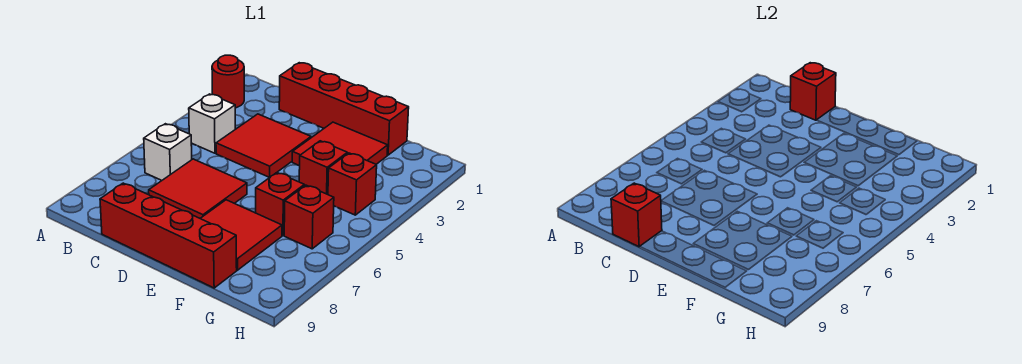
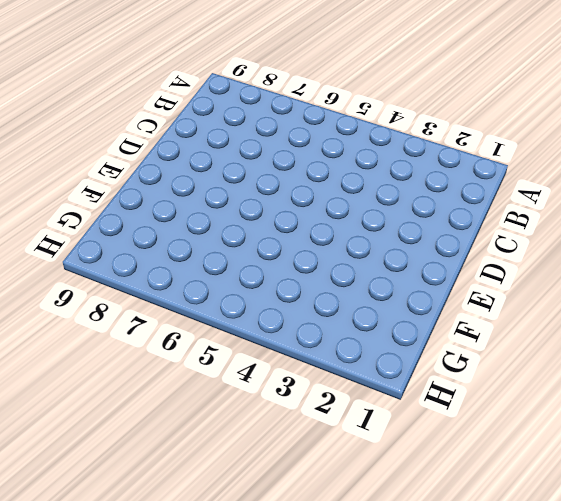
none -> red 1x1 round brick [212,55,244,108]
none -> white 1x1 brick [189,94,235,153]
none -> white 1x1 brick [144,124,192,180]

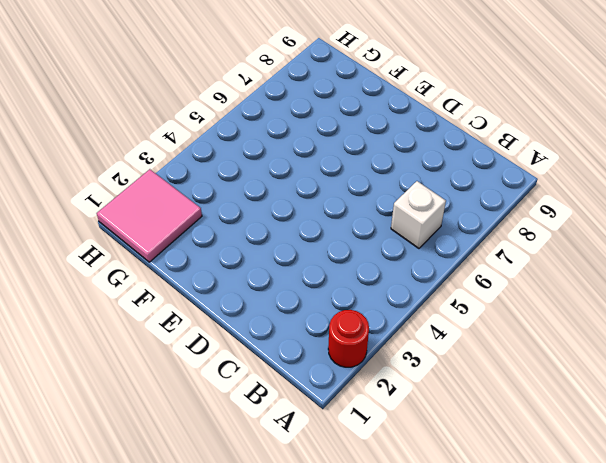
pink 2x2 tile [97,169,202,262] -> none
none -> white 1x1 brick [189,94,235,153]
none -> red 1x4 brick [279,63,409,155]
none -> red 2x2 tile [216,114,311,178]

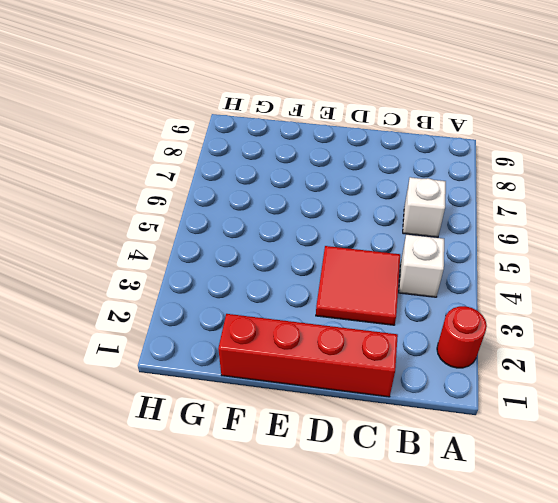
none -> red 2x2 tile [149,159,247,218]
none -> red 1x4 brick [100,183,237,288]
none -> red 2x2 tile [292,122,388,166]

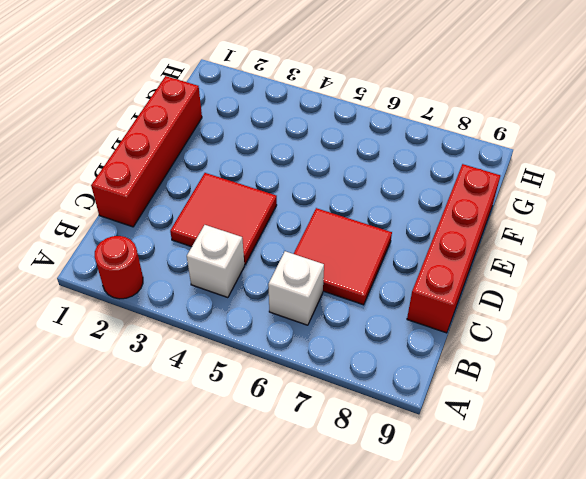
none -> red 2x2 tile [292,122,388,166]
none -> red 2x2 tile [200,200,282,270]
none -> red 1x1 brick [299,141,347,195]

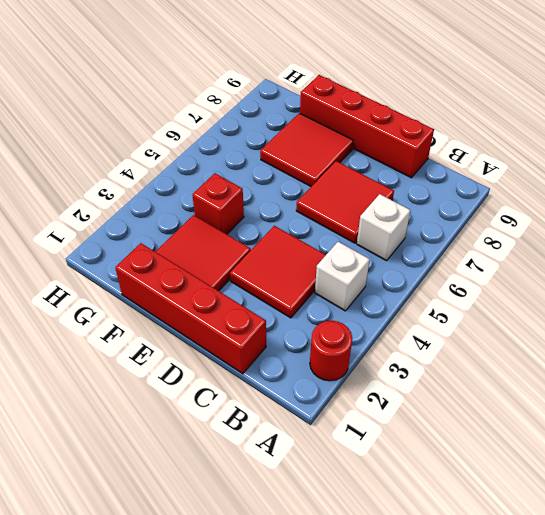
none -> red 1x1 brick [256,173,304,235]
none -> red 1x1 brick [328,153,377,215]
none -> red 1x1 brick [284,185,334,249]

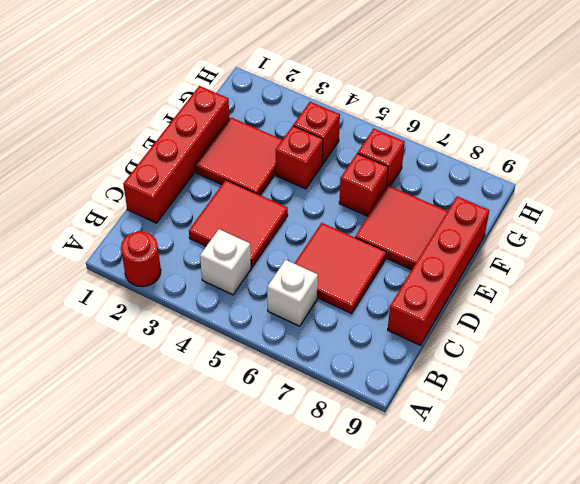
none -> red 1x1 brick [790,63,836,120]
none -> red 1x1 brick [611,183,662,247]

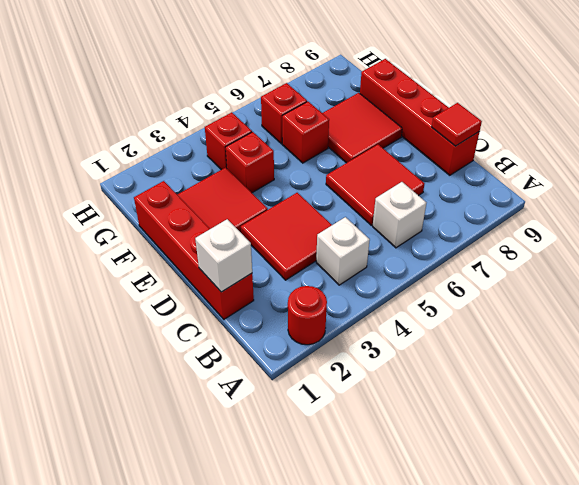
white 1x1 brick [195,219,252,292] -> red 1x1 brick [790,63,836,120]
red 1x1 tile [432,103,482,146] -> red 1x1 brick [611,183,662,247]

